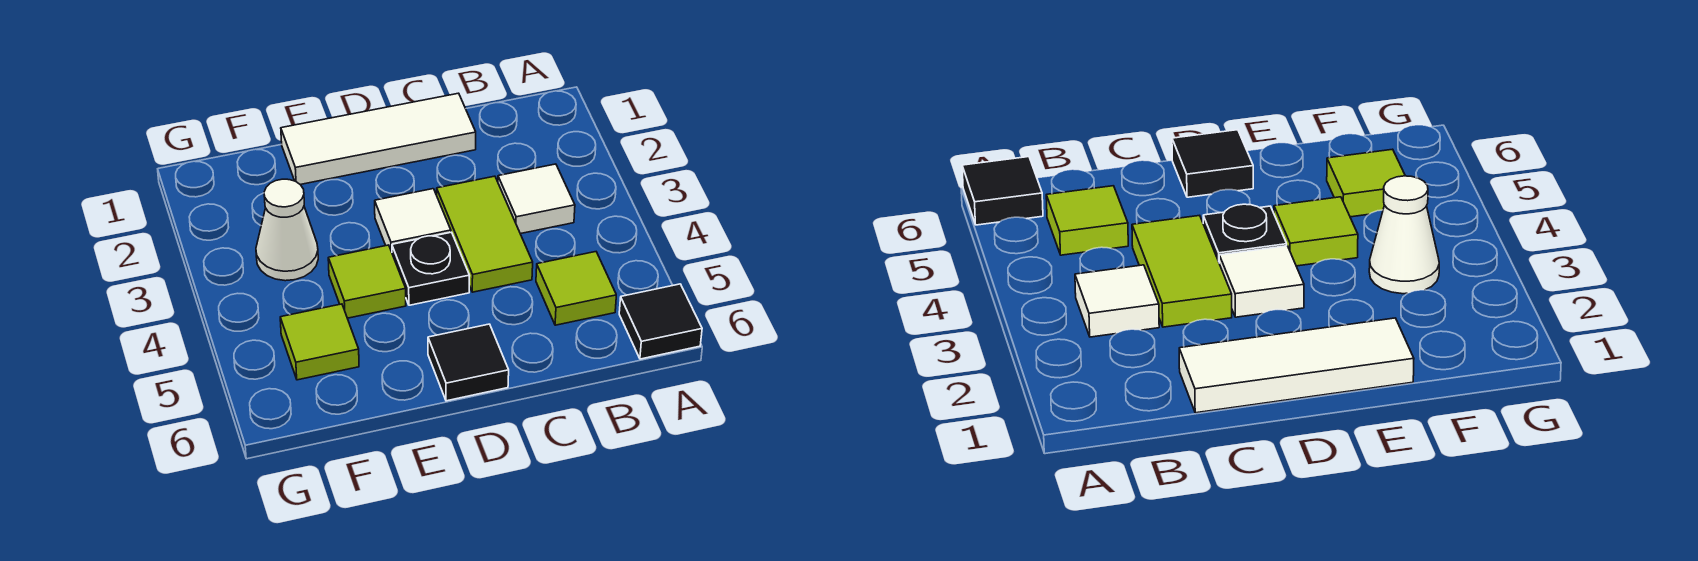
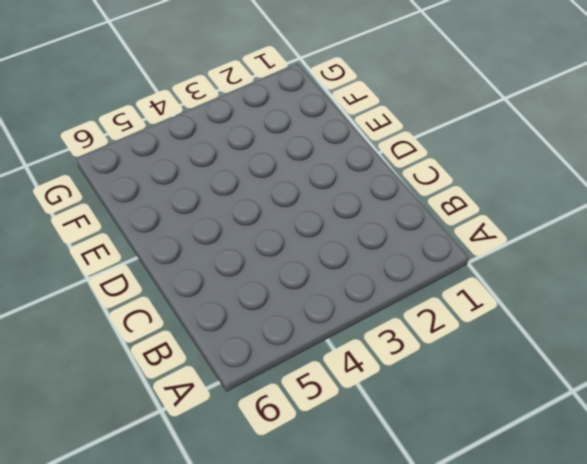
none -> black 1x1 tile [619,284,702,359]
none -> white 1x1 tile [498,164,575,234]

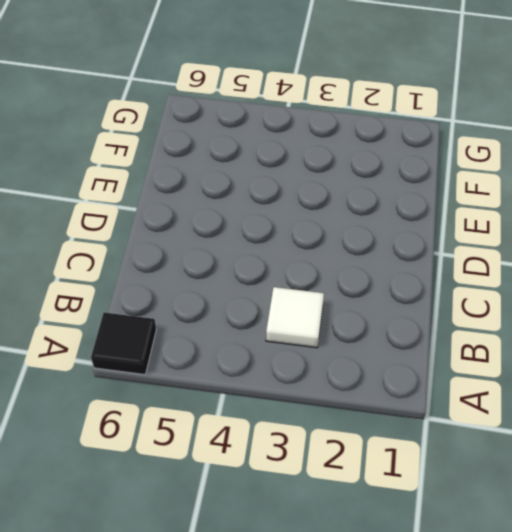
none -> lime 1x1 tile [536,252,616,325]
none -> white 1x3 tile [281,93,476,185]

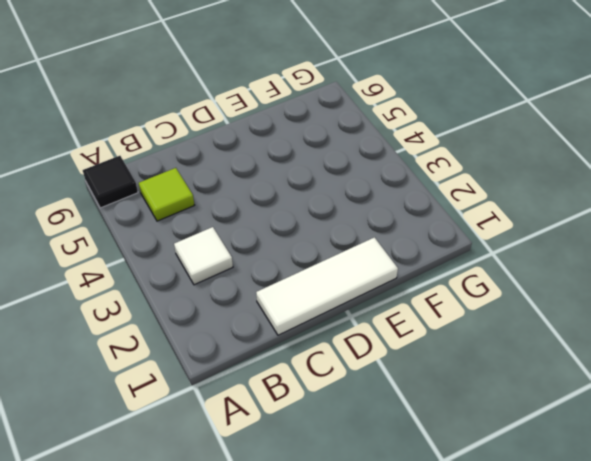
none -> lime 1x2 tile [437,176,533,292]
none -> white 1x1 tile [375,189,451,252]

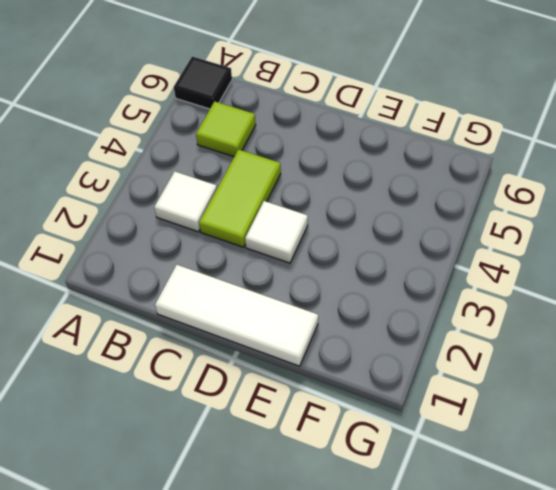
none -> black 1x1 plate [392,232,470,305]
none -> black 1x1 tile [428,324,509,401]

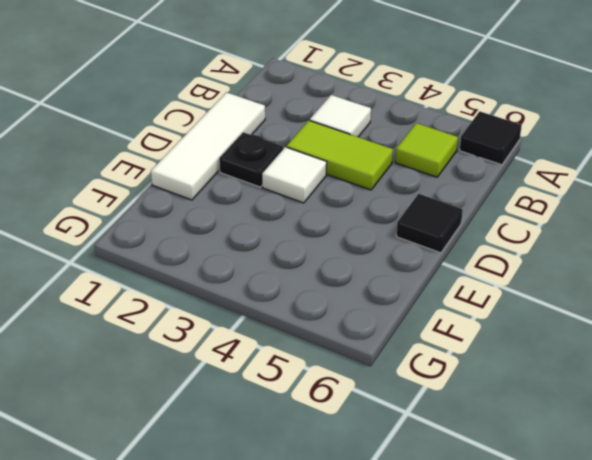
black 1x1 plate [219,132,283,187] -> black 1x1 plate moved to [392,232,470,305]
none -> lime 1x1 tile [328,245,406,318]
none -> white 1x1 cone [256,179,318,281]

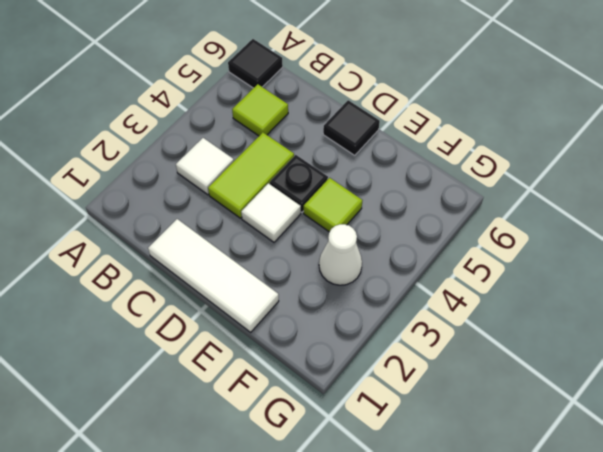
none -> lime 1x1 tile [280,304,359,380]

